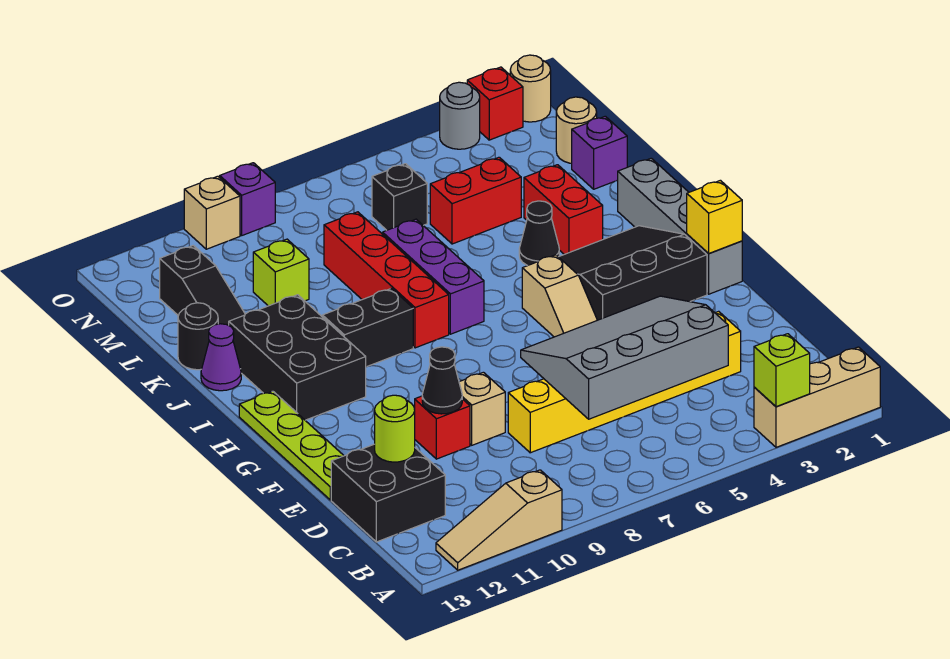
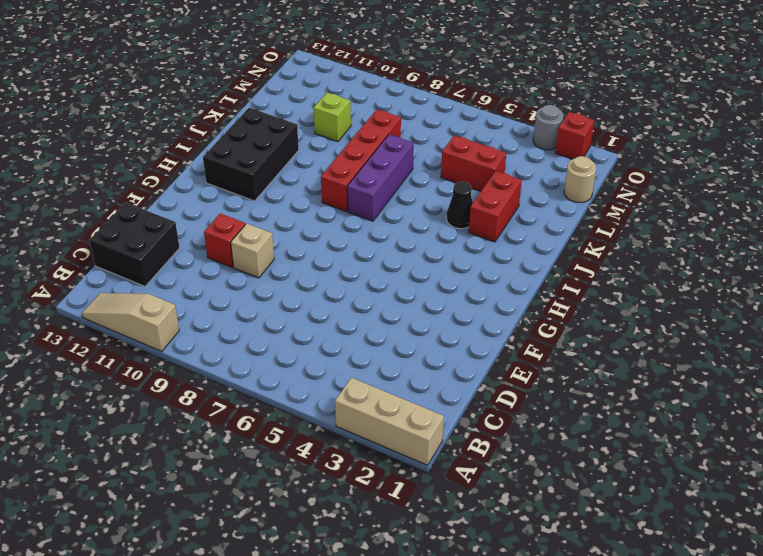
none -> yellow 1x6 brick [508,311,741,453]
none -> lime 1x4 plate [239,391,344,500]
none -> grey 1x4 brick [617,158,742,294]
none -> black 3x3 slope [559,226,707,320]

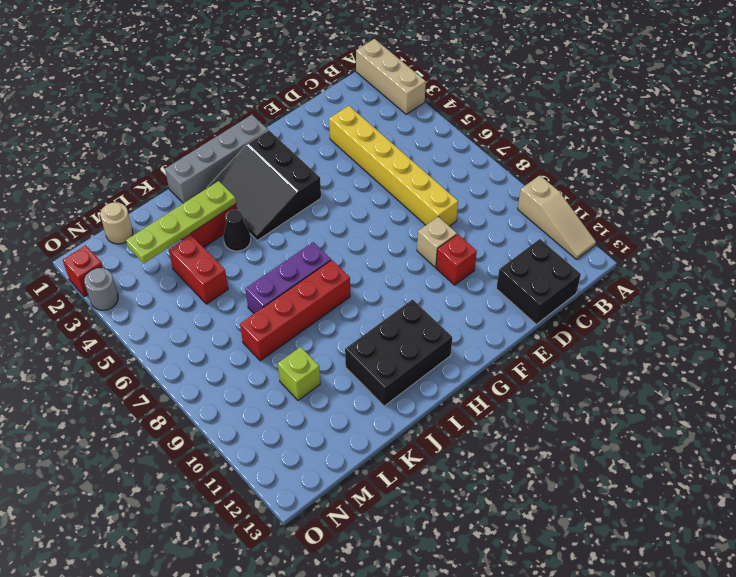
lime 1x4 plate [126,181,236,263] -> lime 1x4 plate moved to [239,391,344,500]
none -> tan 1x2 slope [522,255,597,337]
none -> black 1x2 brick [322,288,413,367]
none -> purple 1x1 cone [201,324,241,391]
none -> black 1x3 slope [160,246,245,325]

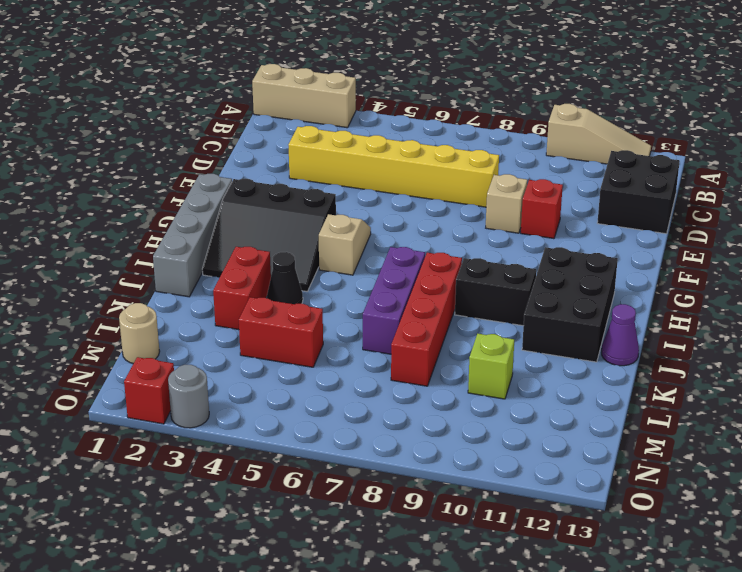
none -> lime 1x4 plate [239,391,344,500]
none -> black 1x3 slope [160,246,245,325]
none -> black 1x1 round brick [178,303,218,370]
none -> purple 1x1 brick [572,116,627,189]

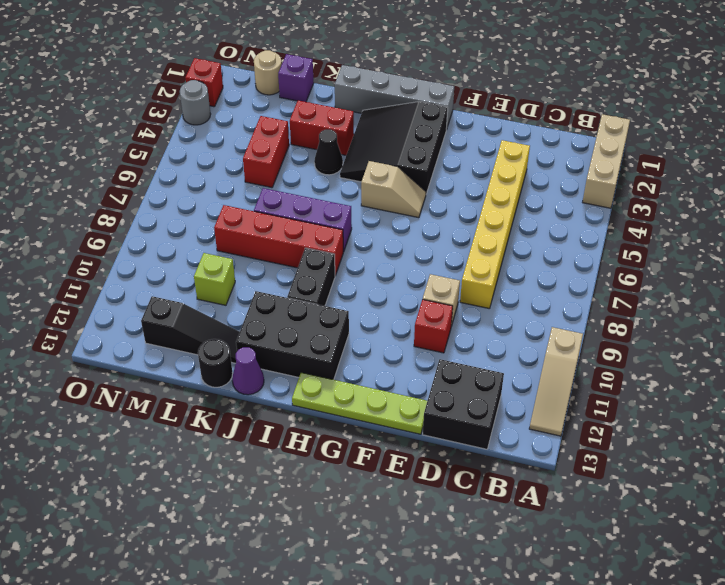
none -> black 1x1 brick [372,164,427,230]
none -> tan 1x1 round brick [510,55,551,122]
none -> purple 1x1 brick [220,163,275,235]
none -> tan 1x1 brick [184,176,240,249]

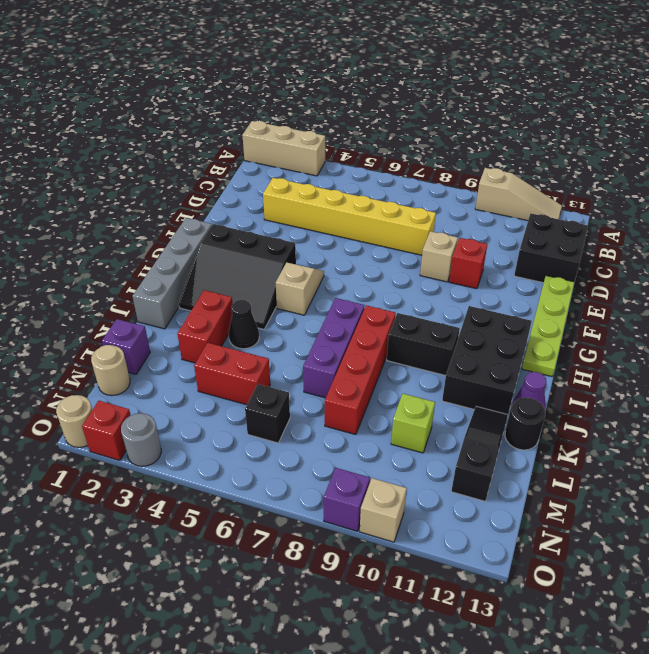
none -> lime 1x1 brick [754,334,810,407]
none -> grey 3x4 slope [521,296,728,419]
none -> lime 1x1 round brick [375,395,415,462]
none -> black 1x1 cone [422,347,462,414]

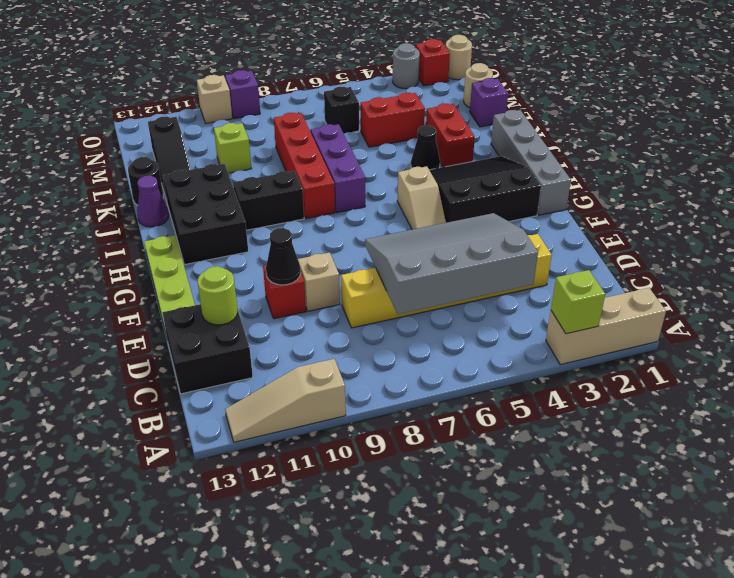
none -> yellow 1x1 brick [687,180,742,253]

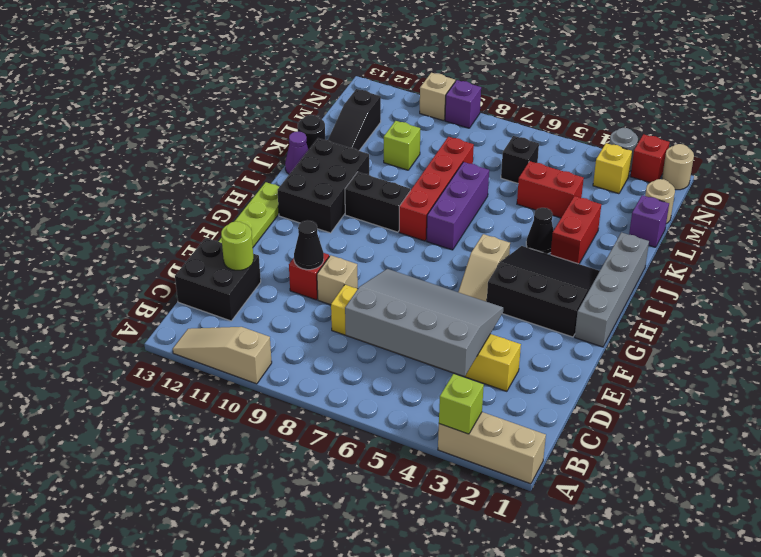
yellow 1x1 brick [593,143,632,194] -> yellow 1x1 brick moved to [687,180,742,253]

